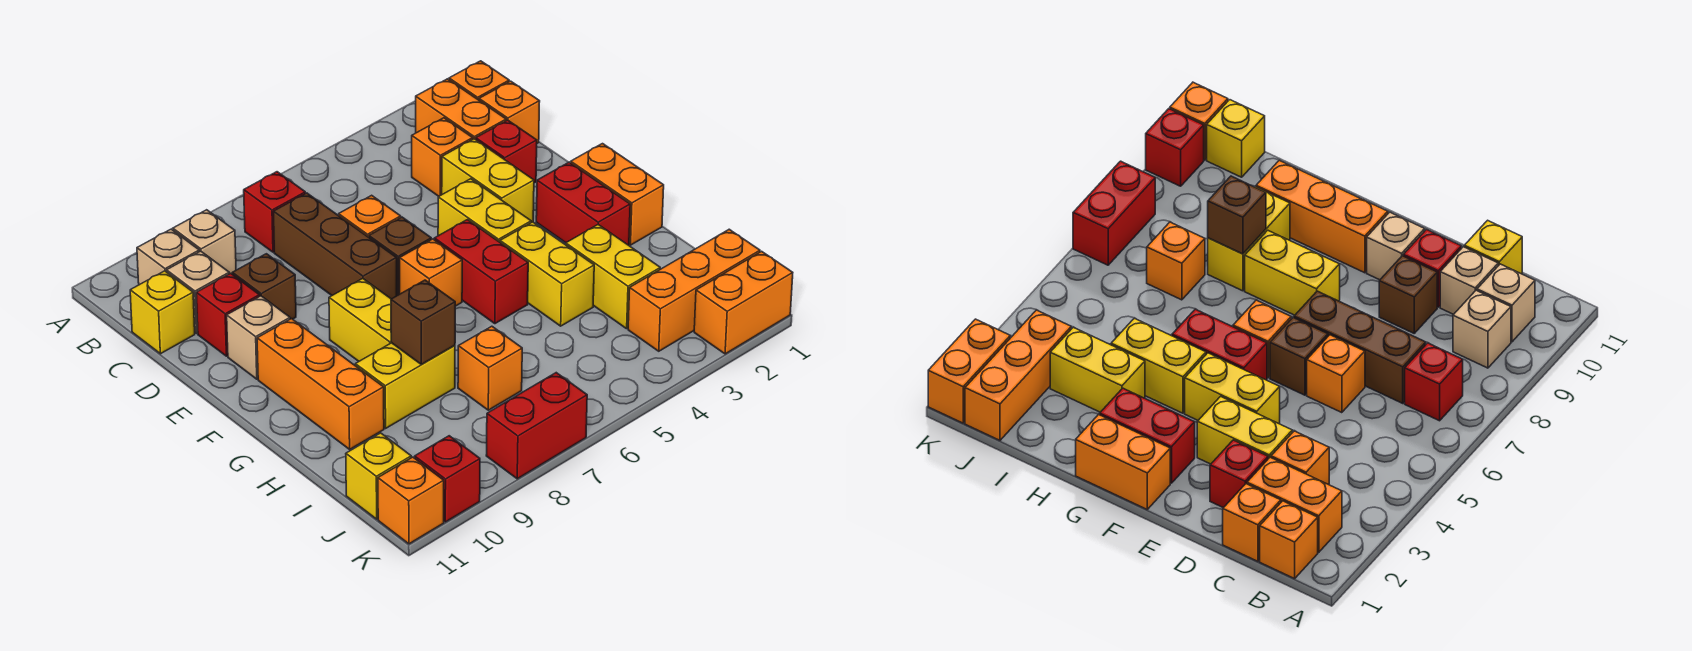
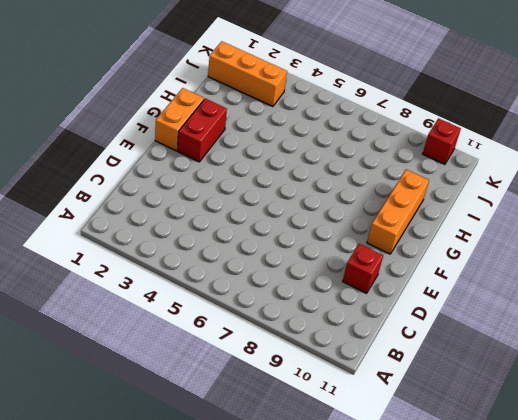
none -> orange 1x1 brick [449,61,509,100]
none -> orange 1x2 brick [416,79,506,139]
none -> red 1x1 brick [244,172,305,252]
none -> tan 1x1 brick [173,210,236,274]

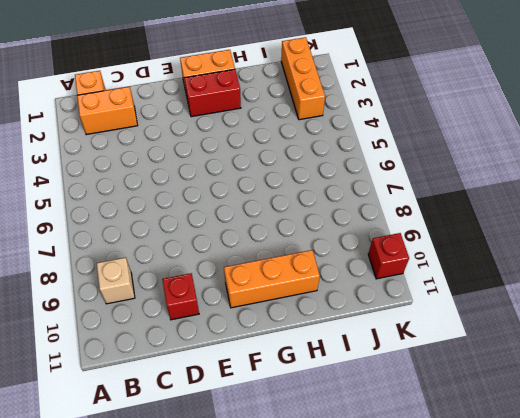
none -> red 1x1 brick [244,172,305,252]
none -> tan 1x1 brick [137,229,199,285]
none -> orange 1x1 brick [479,81,540,143]
none -> orange 1x1 brick [412,118,473,196]

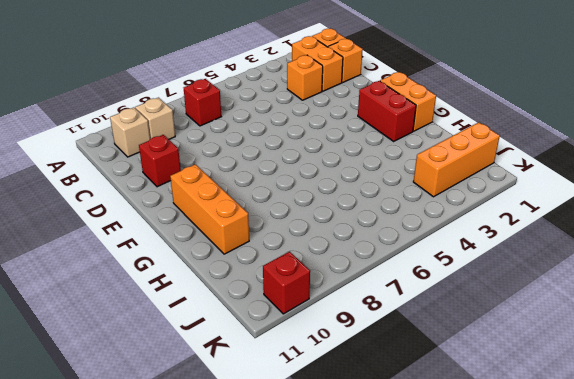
none -> brown 1x3 brick [273,193,397,299]
none -> tan 1x1 brick [167,251,229,333]
none -> yellow 1x1 brick [130,271,195,354]
none -> red 1x1 brick [476,120,537,183]

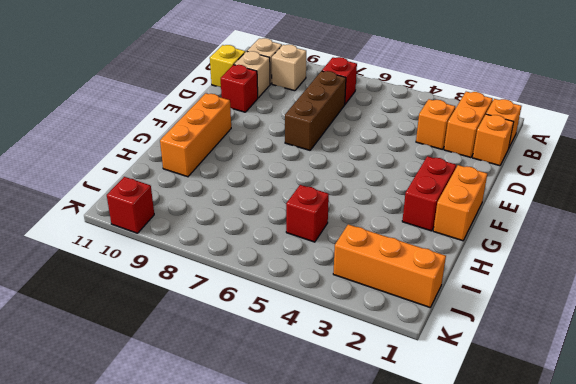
red 1x1 brick [286,185,329,242] -> red 1x1 brick moved to [476,120,537,183]
none -> yellow 1x2 brick [442,139,534,222]
none -> orange 1x1 brick [339,195,401,237]
none -> brown 1x1 brick [232,254,296,319]
none -> yellow 1x2 brick [438,179,531,242]

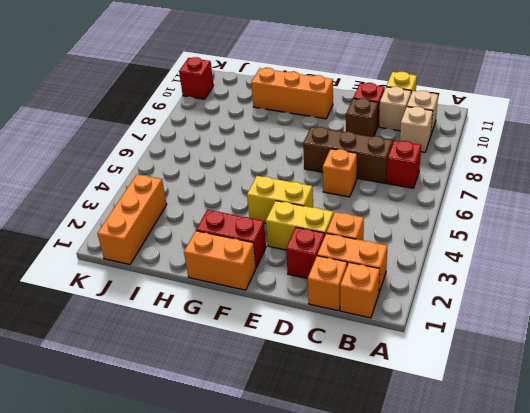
none -> brown 1x1 brick [369,217,431,296]
none -> tan 1x1 brick [227,296,290,379]
none -> red 1x2 brick [434,220,528,324]
none -> orange 1x1 brick [400,239,462,306]

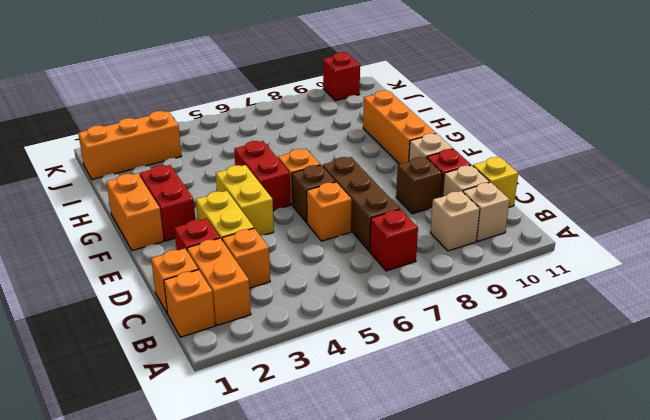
none -> yellow 1x2 brick [329,279,391,361]
none -> yellow 1x2 brick [500,222,594,326]
none -> yellow 1x2 brick [566,225,660,329]
none -> yellow 1x2 brick [355,343,455,428]

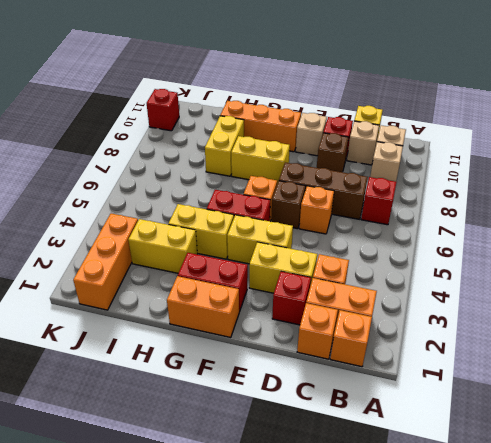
none -> orange 1x1 brick [458,326,522,410]
none -> yellow 1x1 brick [346,433,411,519]
none -> orange 1x2 brick [694,251,793,354]
none -> red 1x2 brick [486,373,587,479]

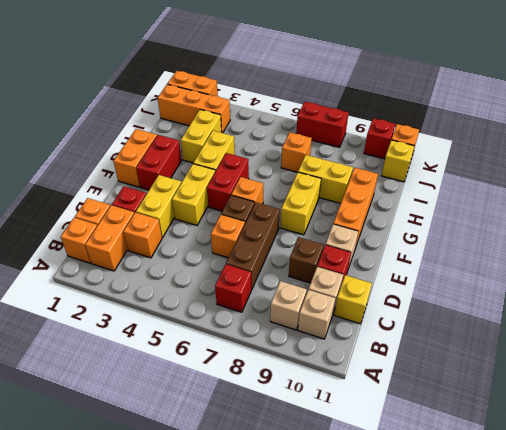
none -> brown 1x1 brick [391,280,455,365]

